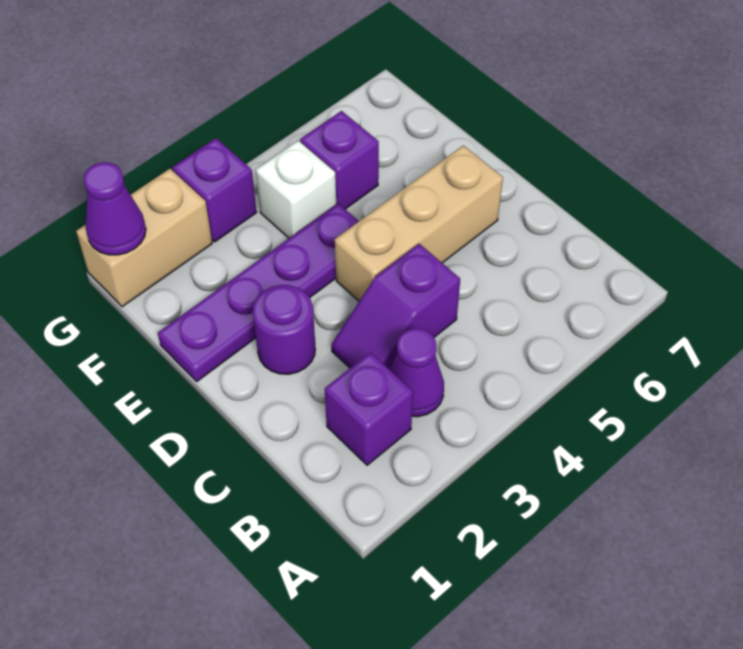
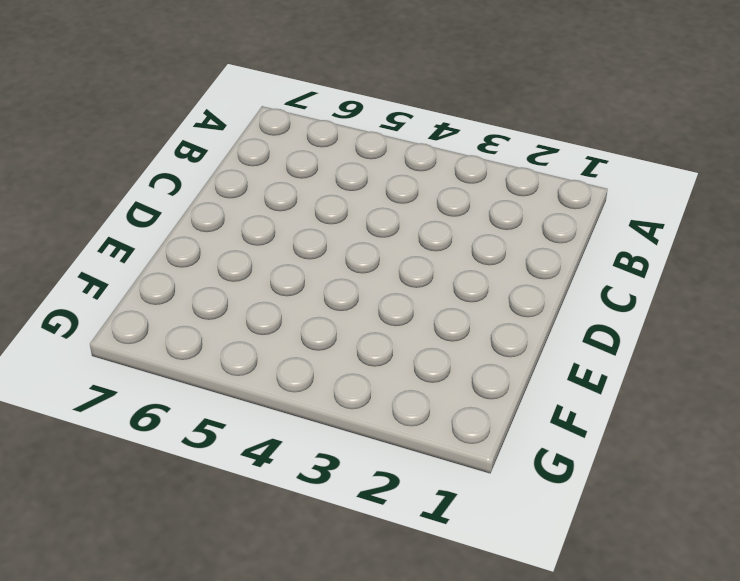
none -> purple 1x1 brick [325,353,413,465]
none -> purple 1x1 cone [390,328,444,417]

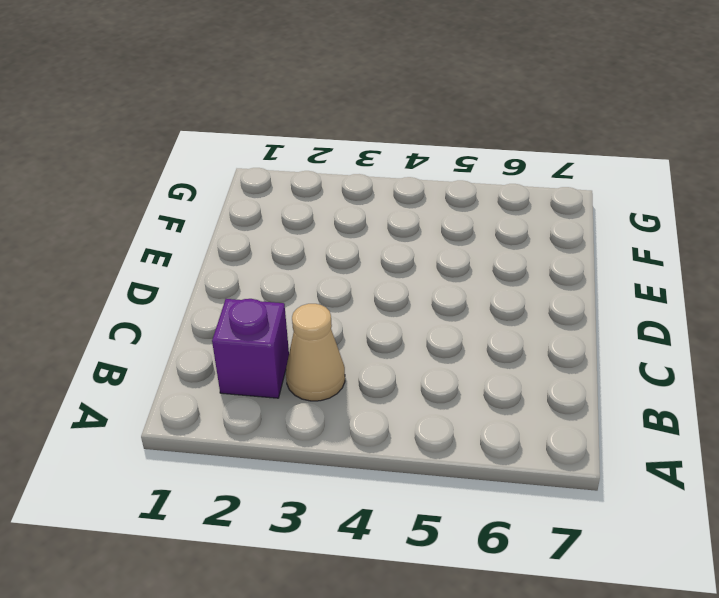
tan 1x1 cone [286,304,345,401] -> purple 1x1 cone [390,328,444,417]
none -> purple 1x2 slope [331,244,460,370]
none -> purple 1x1 round brick [253,285,315,374]

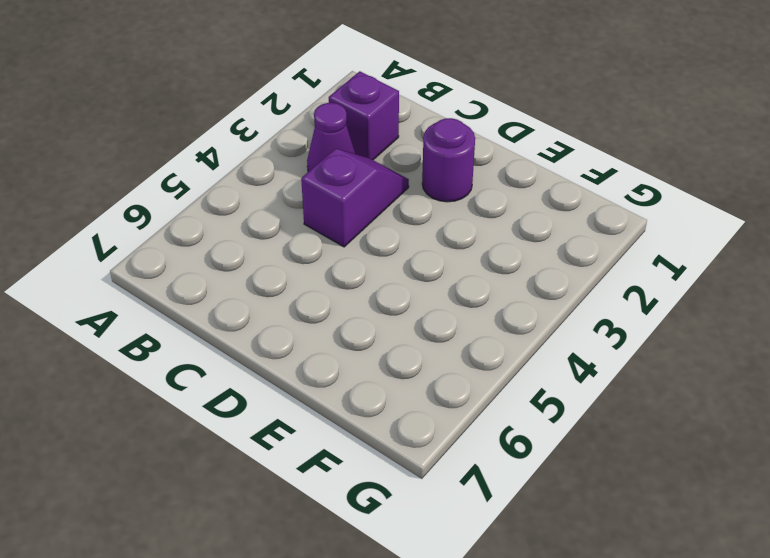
none -> tan 1x3 brick [335,146,503,301]
none -> purple 1x4 plate [158,203,359,381]

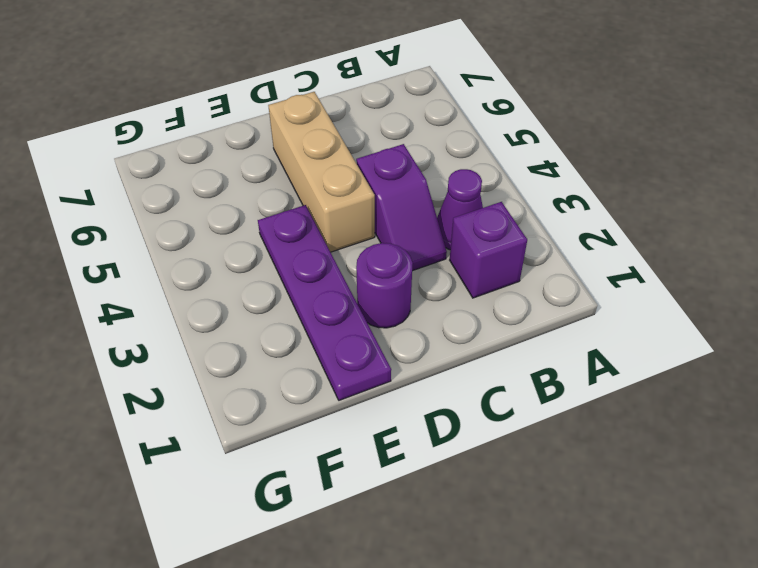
none -> white 1x1 brick [256,141,336,238]
none -> purple 1x1 brick [300,111,379,209]

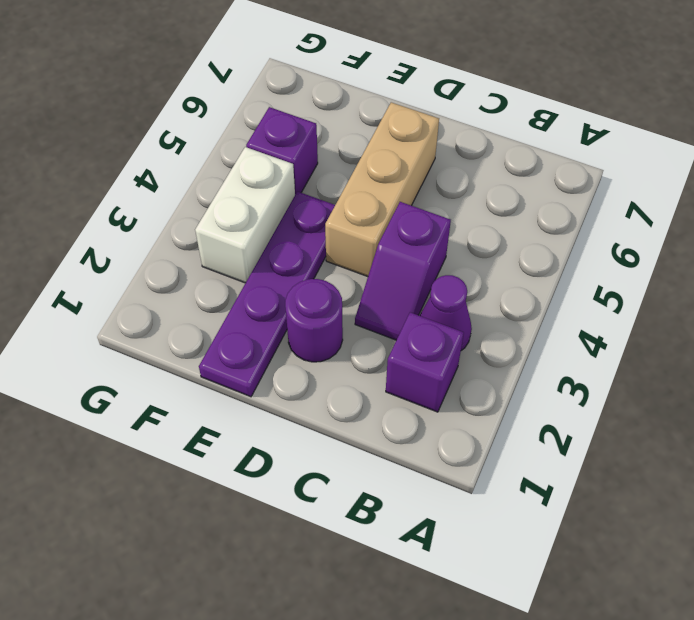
white 1x2 brick [195,147,295,283] -> white 1x1 brick [256,141,336,238]
none -> tan 1x2 brick [76,169,212,307]
none -> purple 1x1 brick [172,138,257,242]

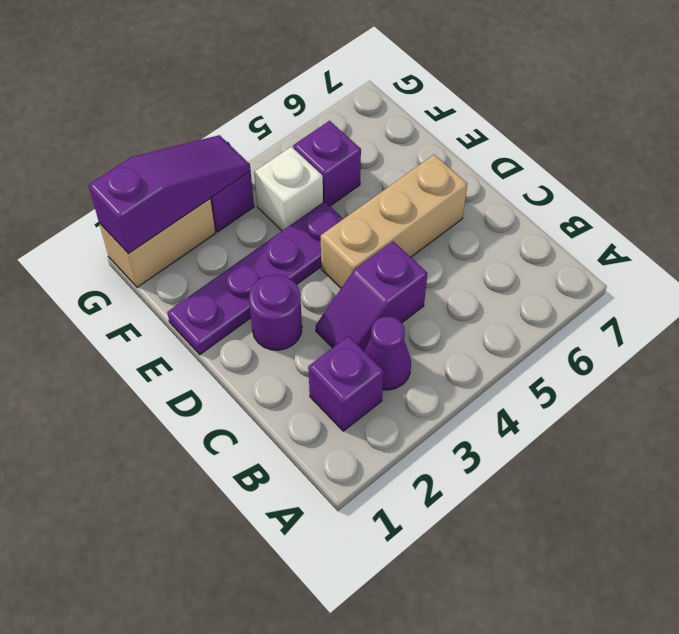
purple 1x3 slope [88,135,251,254] -> purple 1x1 cone [84,162,146,255]

